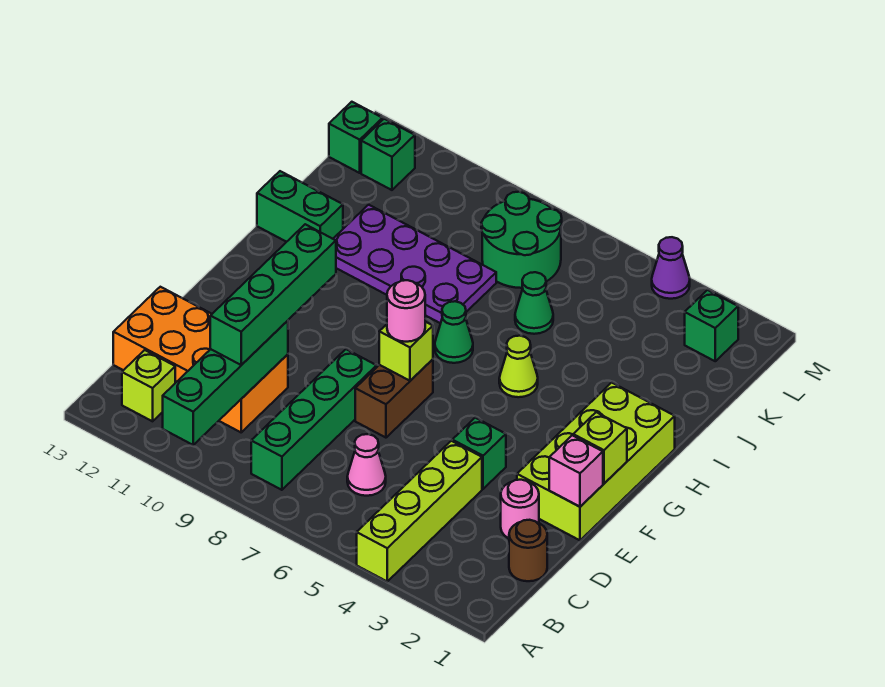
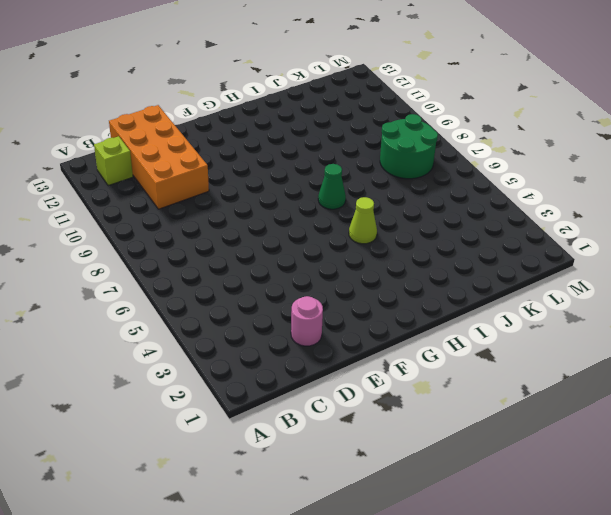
none -> lime 1x4 brick [357,441,482,581]
none -> green 1x4 brick [251,349,377,490]
none -> brown 1x1 round brick [509,520,547,581]

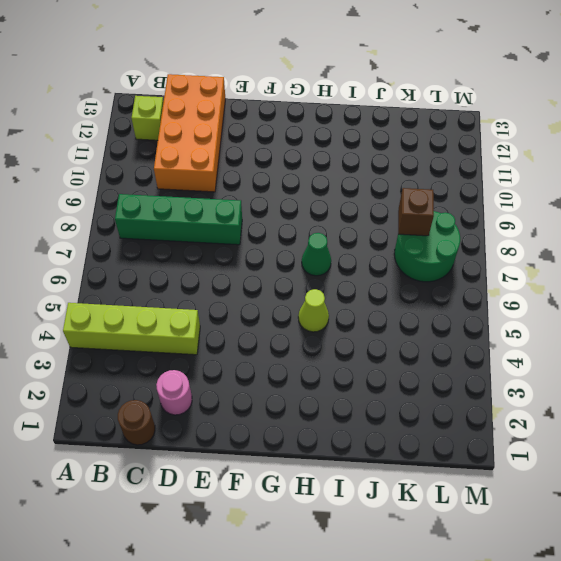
brown 1x1 brick [398,188,434,236] -> none
none -> pink 1x1 cone [347,434,386,496]
none -> lime 2x4 brick [517,383,675,540]
none -> green 1x1 brick [452,418,506,489]

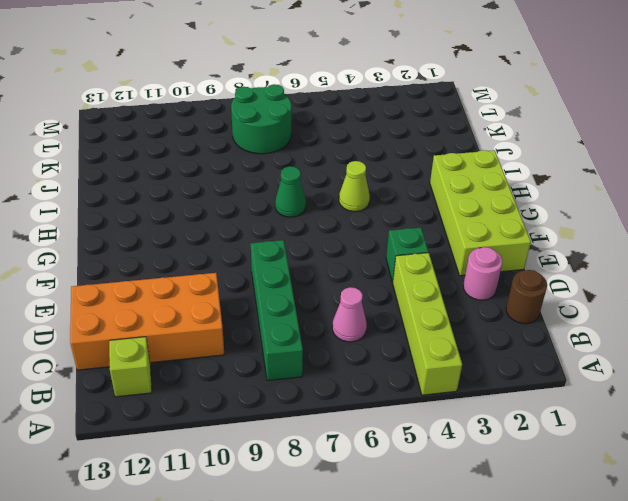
none -> brown 1x2 brick [355,359,433,438]
none -> purple 2x4 plate [333,205,496,323]
none -> green 1x2 brick [257,171,343,242]

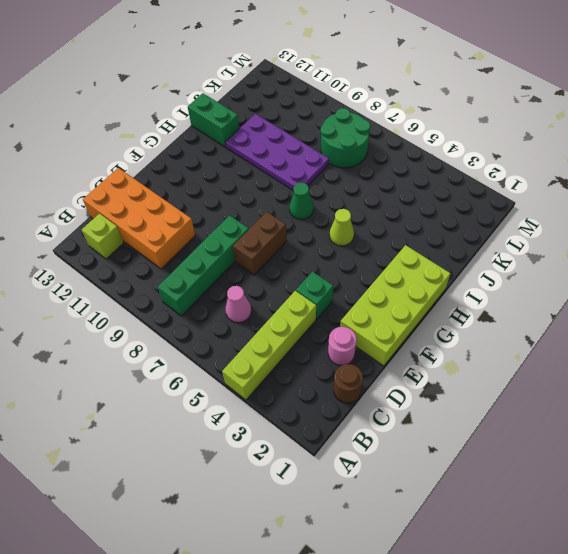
none -> green 1x1 cone [515,272,553,334]
none -> green 1x1 brick [685,290,738,361]
none -> green 1x1 brick [361,119,415,190]

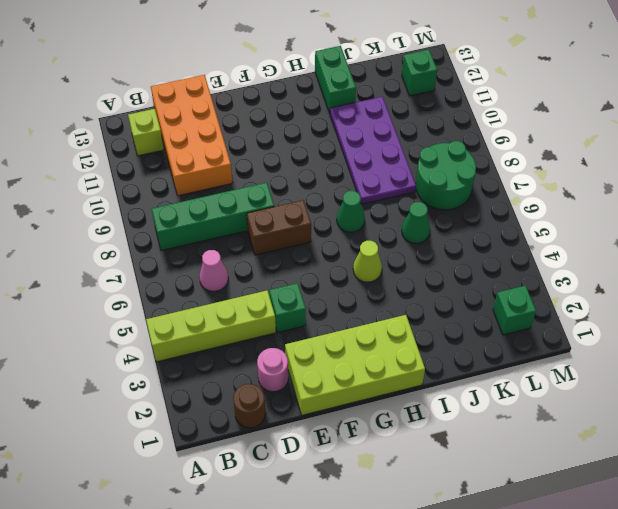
none -> green 1x1 brick [329,102,383,173]
none -> purple 1x1 cone [652,237,690,299]
none -> green 1x4 brick [163,321,288,445]

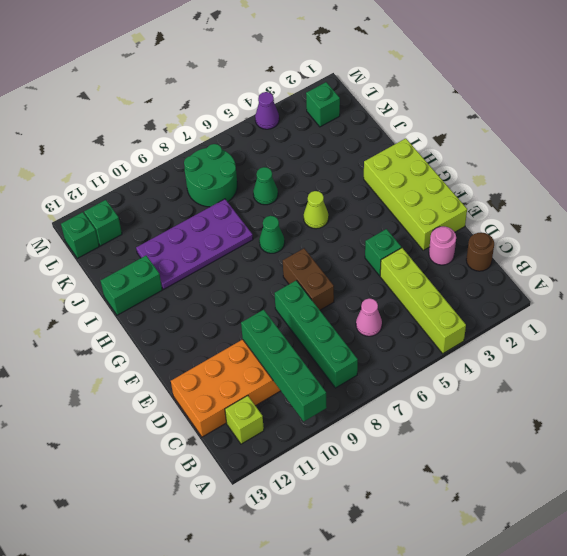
none -> pink 1x1 brick [549,435,603,507]
none -> lime 1x1 brick [573,412,627,483]
none -> lime 1x1 brick [379,322,433,381]

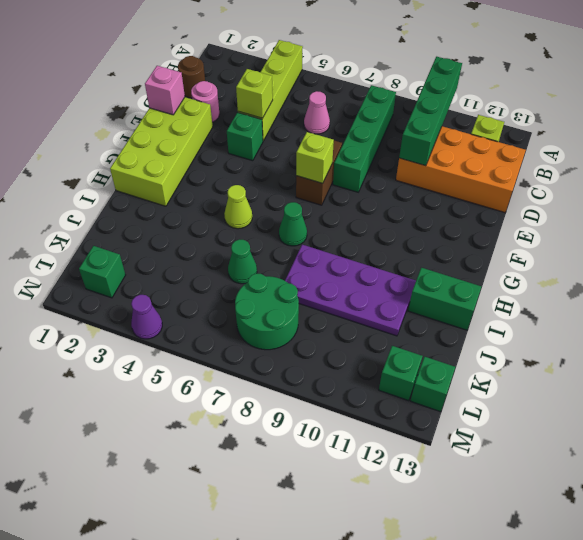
lime 1x1 brick [236,69,273,118] -> lime 1x1 brick moved to [573,412,627,483]
none -> green 1x4 brick [210,224,336,365]
none -> pink 1x1 round brick [387,280,425,342]

